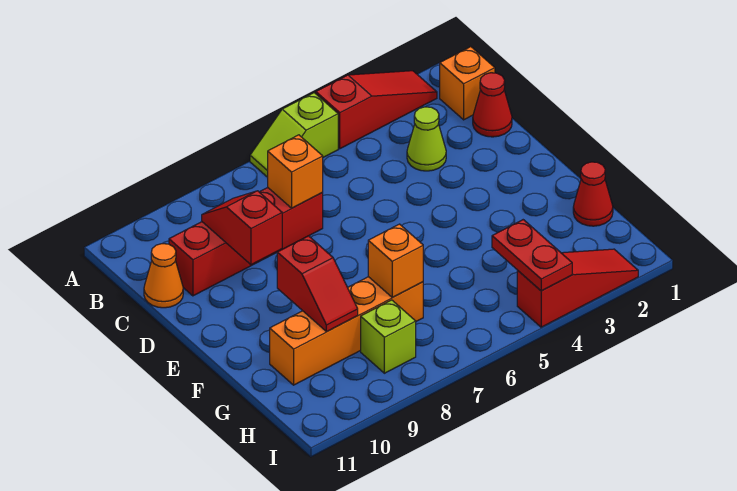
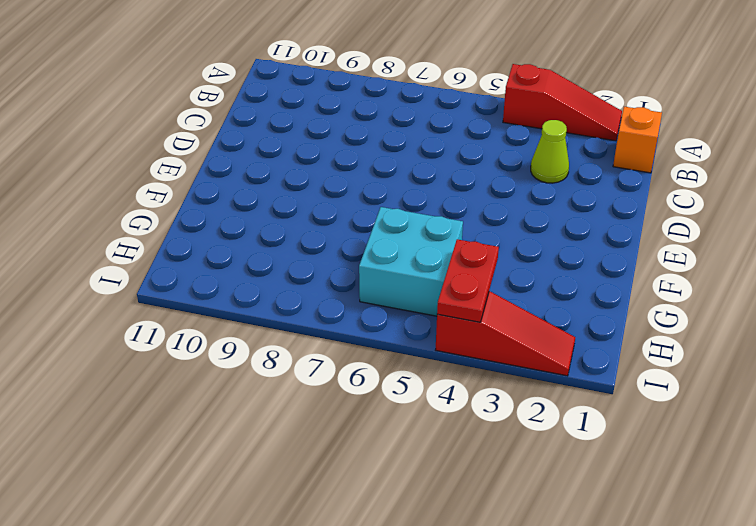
cyan 2x2 brick [359,207,463,316] -> none
none -> lime 1x2 slope [250,93,338,177]
none -> red 1x1 cone [473,73,512,137]
none -> red 1x4 brick [169,188,323,296]

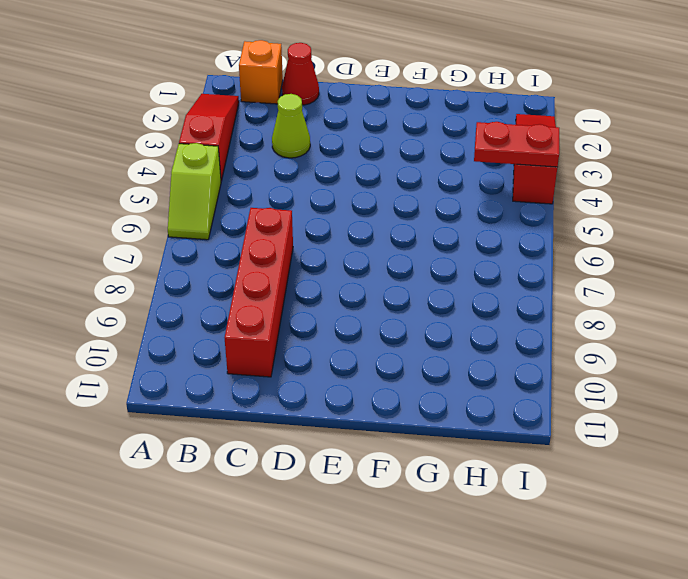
none -> orange 1x1 cone [144,244,183,308]
none -> red 1x1 cone [573,162,613,226]
none -> orange 1x4 brick [270,277,423,385]

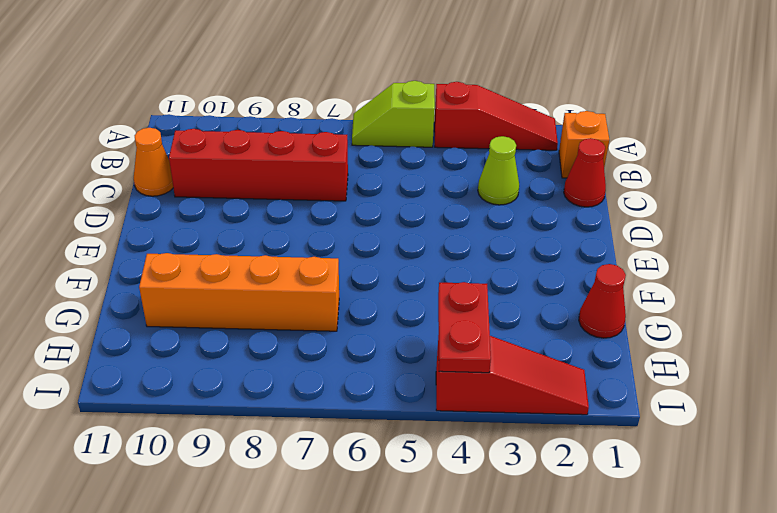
none -> lime 1x1 brick [361,300,416,373]
none -> orange 1x1 brick [268,135,323,208]
none -> red 1x2 slope [202,191,282,265]

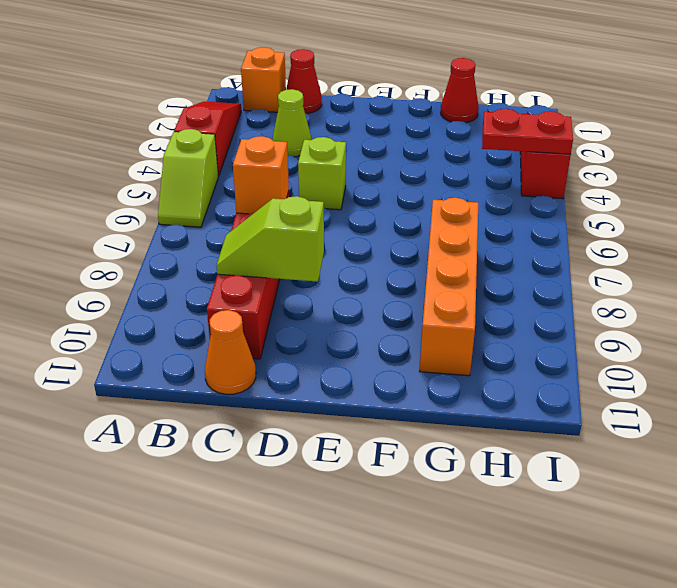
lime 1x2 slope [216,196,324,282] -> red 1x2 slope [202,191,282,265]
lime 1x1 brick [298,137,346,210] -> lime 1x1 brick moved to [361,300,416,373]
none -> red 1x2 slope [277,236,358,332]
none -> orange 1x1 brick [368,224,423,297]

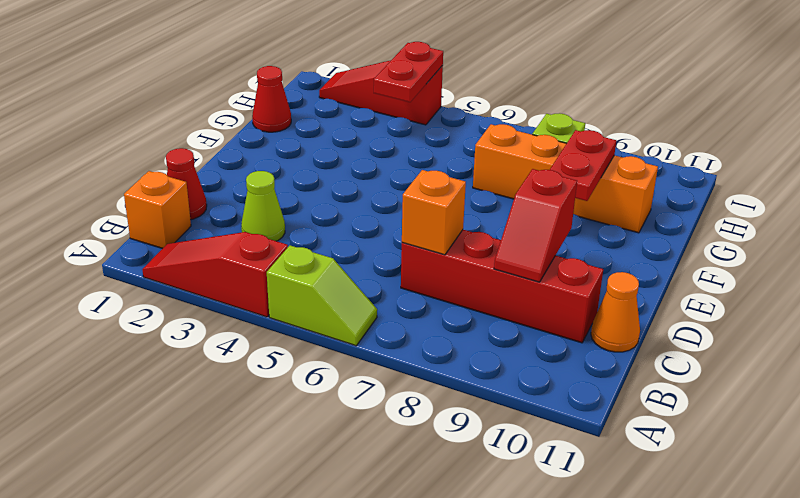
red 1x2 plate [550,130,616,201] -> red 1x2 slope [277,236,358,332]
none -> orange 1x1 brick [368,224,423,297]

